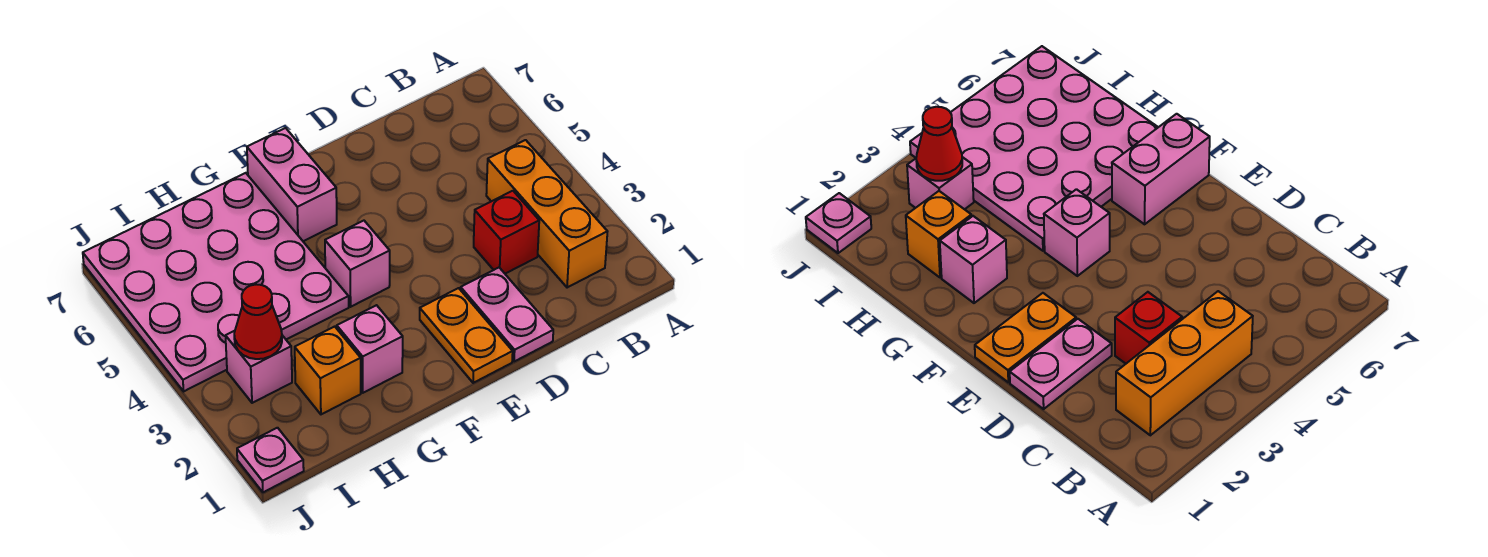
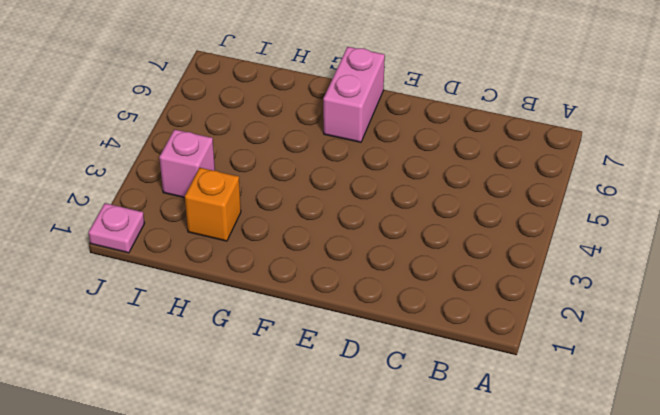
none -> orange 1x3 brick [486,140,608,288]
none -> red 1x1 brick [474,191,539,274]
none -> pink 1x2 plate [461,268,553,362]

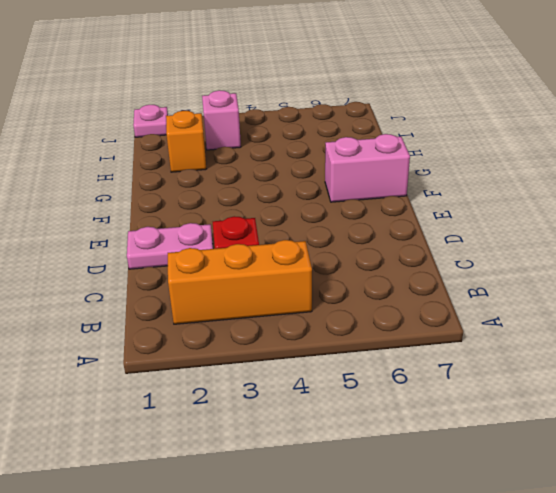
none -> orange 1x2 plate [420,288,513,383]
none -> pink 1x1 brick [325,221,390,307]
none -> pink 1x1 brick [337,305,403,393]

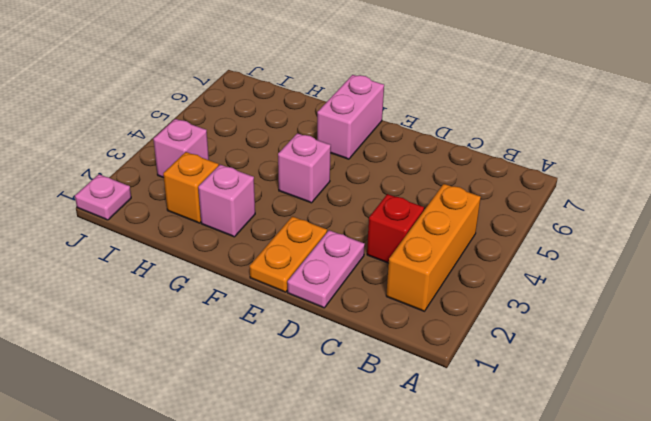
none -> pink 4x4 plate [83,173,349,391]
none -> red 1x1 cone [234,284,282,359]

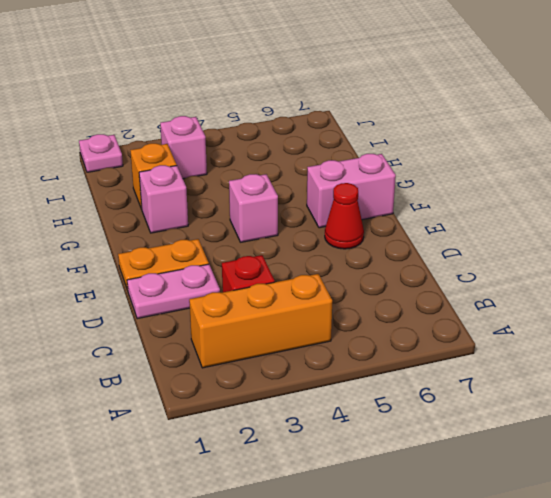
red 1x1 cone [325,183,364,249] -> red 1x1 cone moved to [234,284,282,359]
none -> pink 4x4 plate [83,173,349,391]

